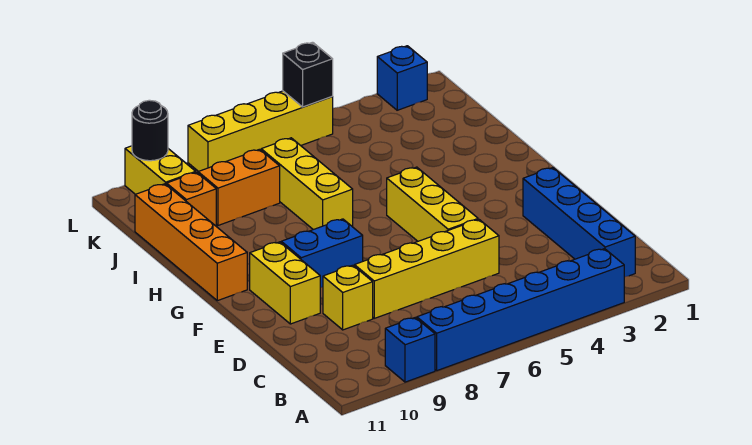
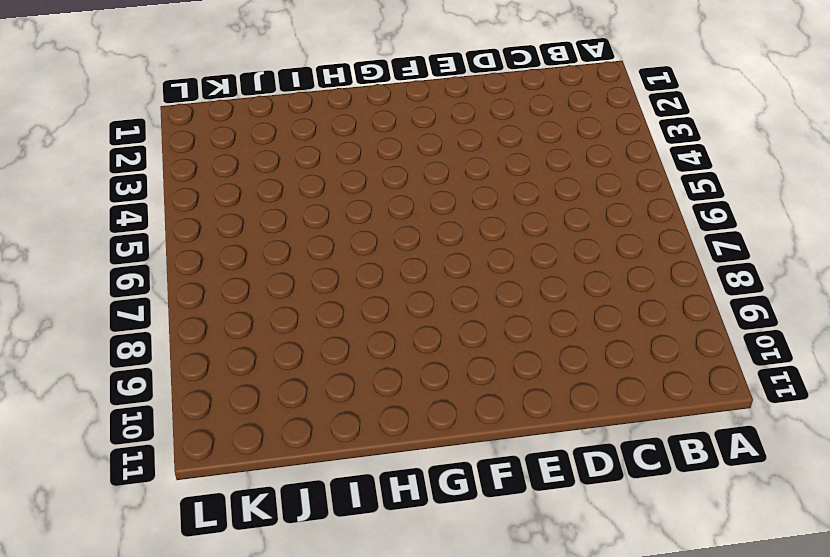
none -> blue 1x6 brick [417,249,624,371]
none -> blue 1x1 brick [385,317,435,382]
none -> blue 1x4 brick [523,168,635,277]

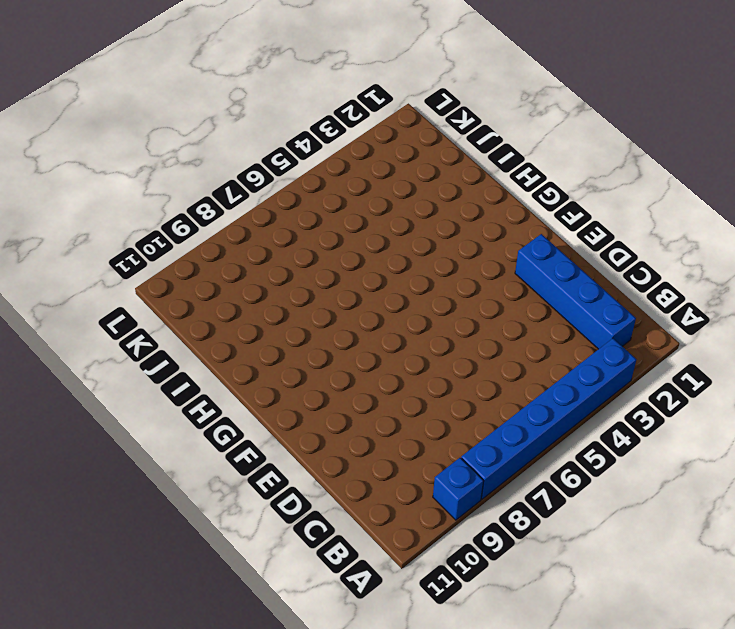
none -> yellow 1x4 brick [354,219,499,318]
none -> yellow 1x1 brick [323,265,373,330]
none -> yellow 1x3 brick [387,167,478,241]

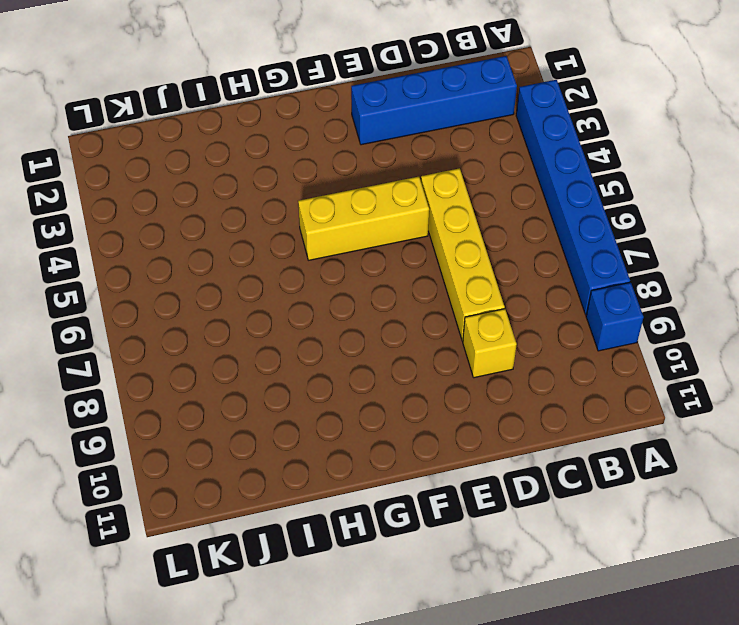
none -> yellow 1x2 brick [250,242,320,324]
none -> blue 1x2 brick [281,219,363,288]
none -> orange 1x4 brick [135,184,247,301]

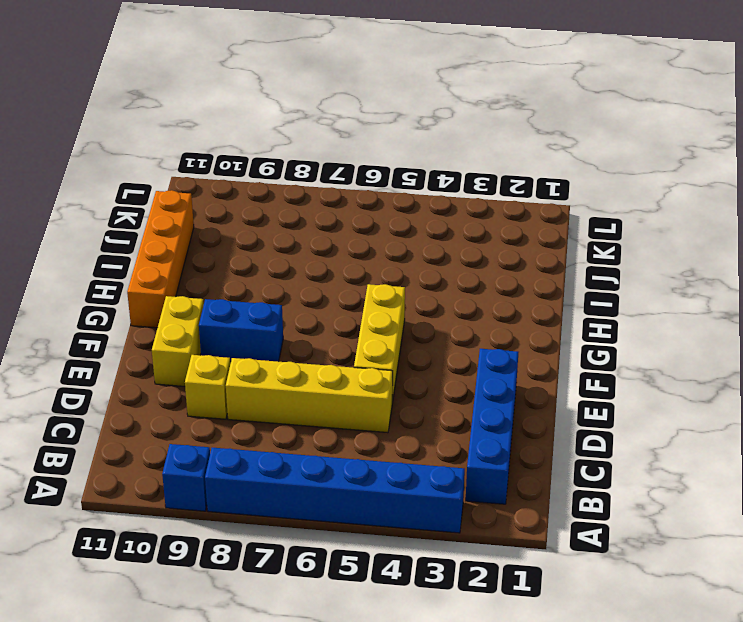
none -> yellow 1x3 brick [261,138,353,230]
none -> orange 1x2 brick [198,149,280,225]
none -> orange 1x1 brick [167,172,216,226]

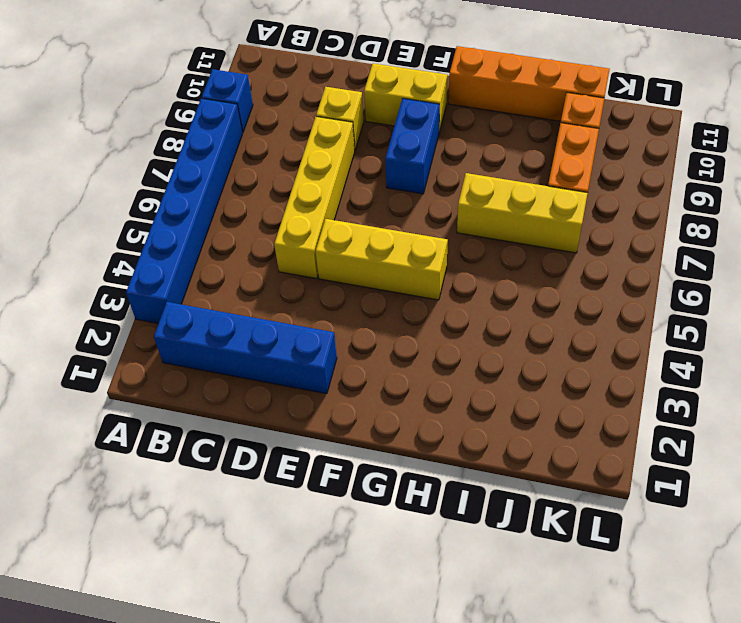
none -> yellow 1x2 brick [125,146,196,194]
none -> blue 1x1 brick [377,46,427,110]
none -> yellow 1x4 brick [188,91,333,172]

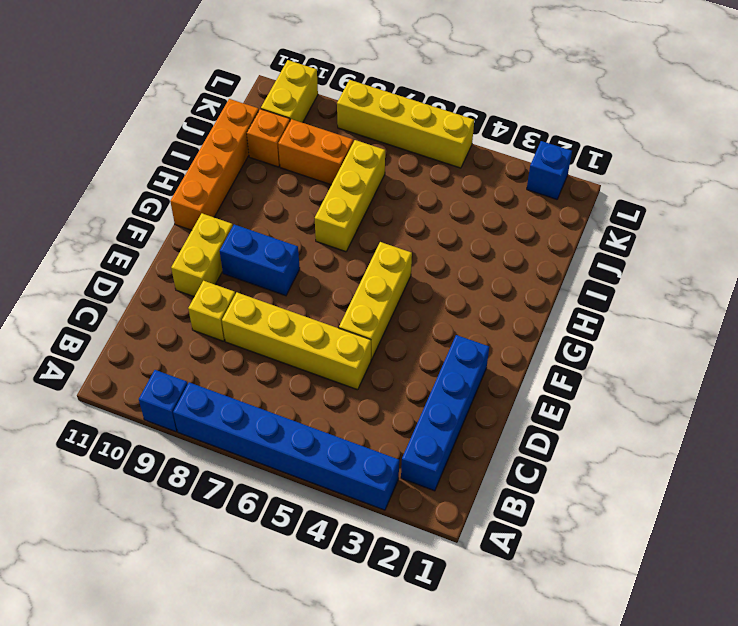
none -> black 1x1 brick [283,42,333,107]
none -> black 1x1 round brick [132,100,168,161]

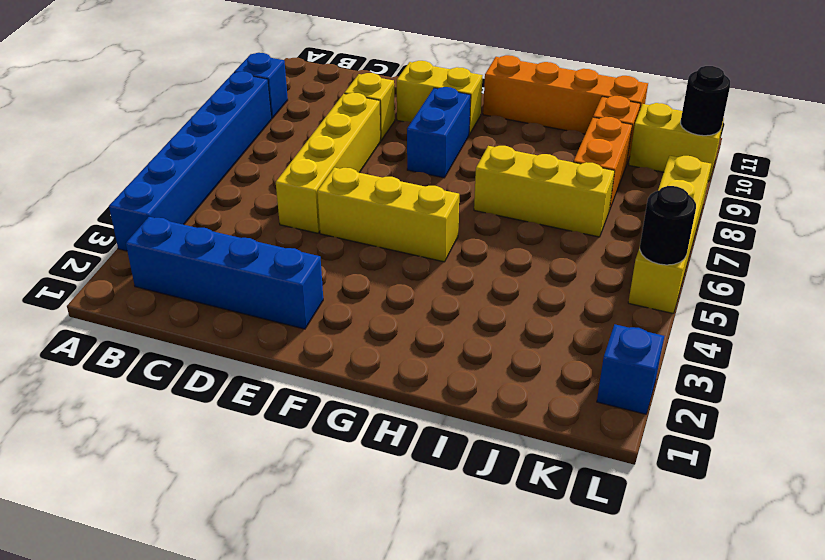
black 1x1 round brick [640,186,696,265] -> black 1x1 brick [283,42,333,107]

